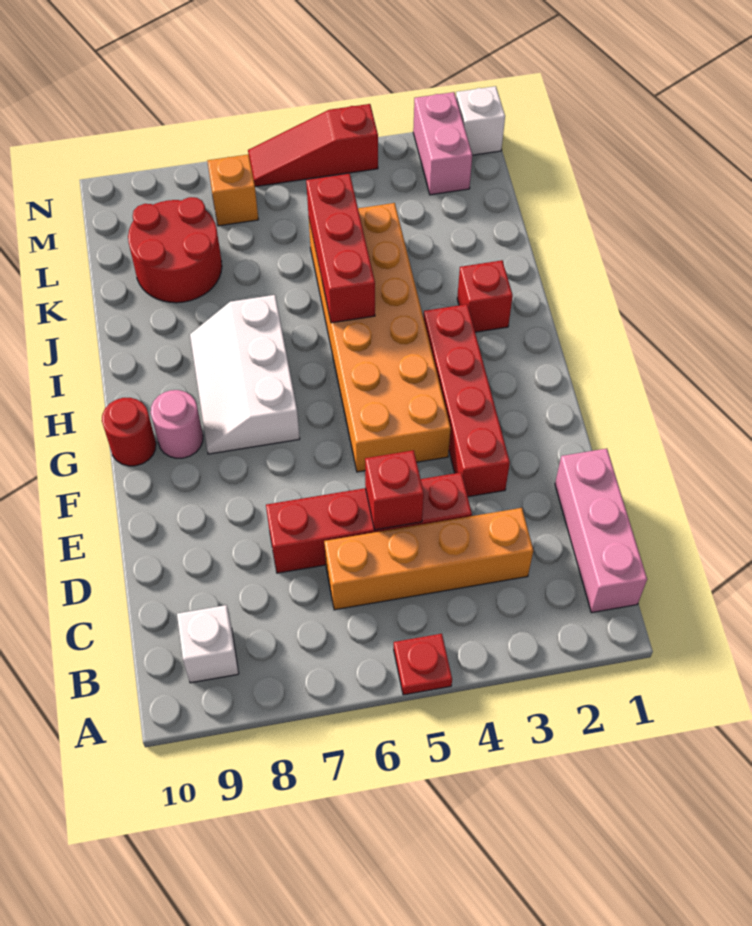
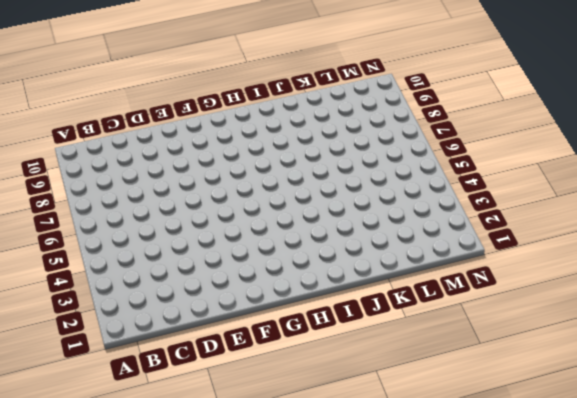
none -> red 1x1 plate [394,634,452,695]
none -> pink 1x3 brick [555,449,647,613]
none -> white 1x1 brick [177,605,239,683]

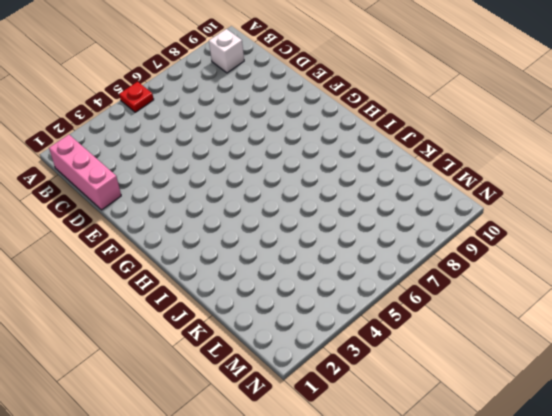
none -> orange 1x4 brick [324,508,533,610]
none -> red 1x4 brick [266,473,472,573]
none -> red 1x4 brick [424,304,510,497]

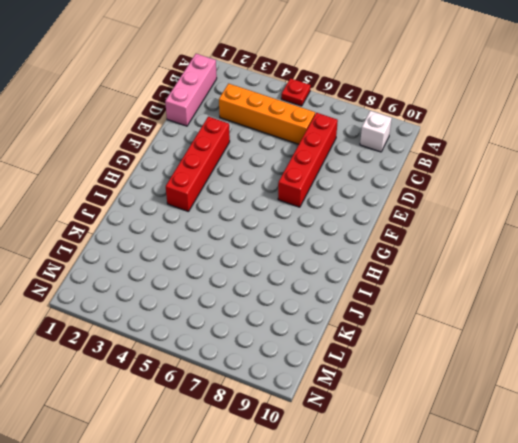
red 1x4 brick [278,113,338,207] -> red 1x4 brick turned to [266,473,472,573]
none -> orange 2x6 brick [309,203,451,472]
none -> white 2x3 slope [190,295,300,454]
none -> pink 1x1 round brick [151,390,203,458]

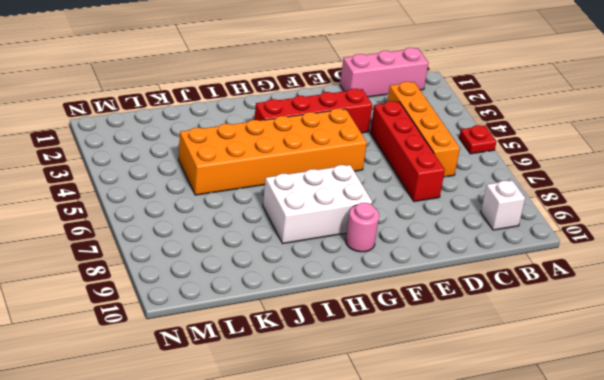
white 2x3 brick [263,165,372,244] -> white 2x3 slope [190,295,300,454]
none -> red 1x1 round brick [102,398,156,466]
none -> red 1x1 brick [457,260,513,332]
none -> red 2x2 round brick [128,197,222,303]

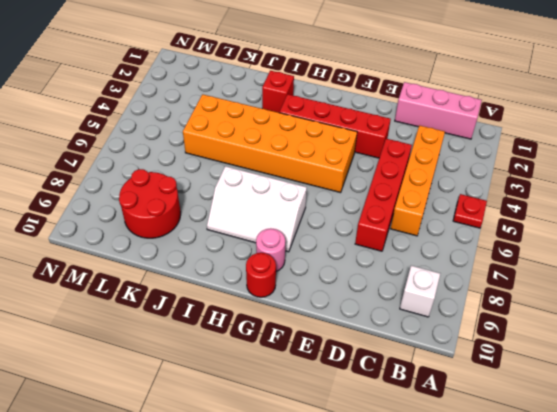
none -> pink 1x2 brick [413,92,472,195]
none -> orange 1x1 brick [207,154,258,226]
none -> white 1x1 brick [456,86,505,155]

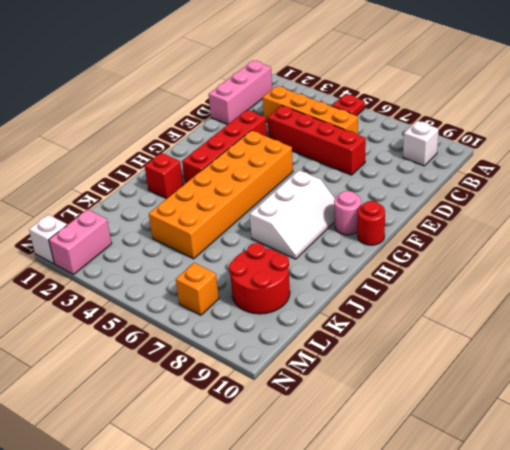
none -> red 1x3 slope [248,104,378,187]
none -> red 1x1 brick [365,450,424,530]
none -> red 1x3 brick [306,173,375,323]

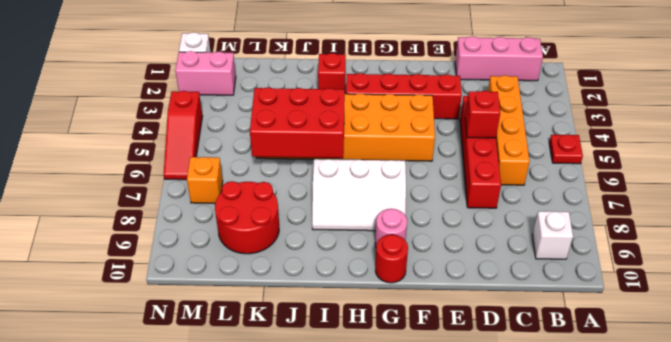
red 2x3 brick [250,87,345,158] -> red 1x3 brick [306,173,375,323]

